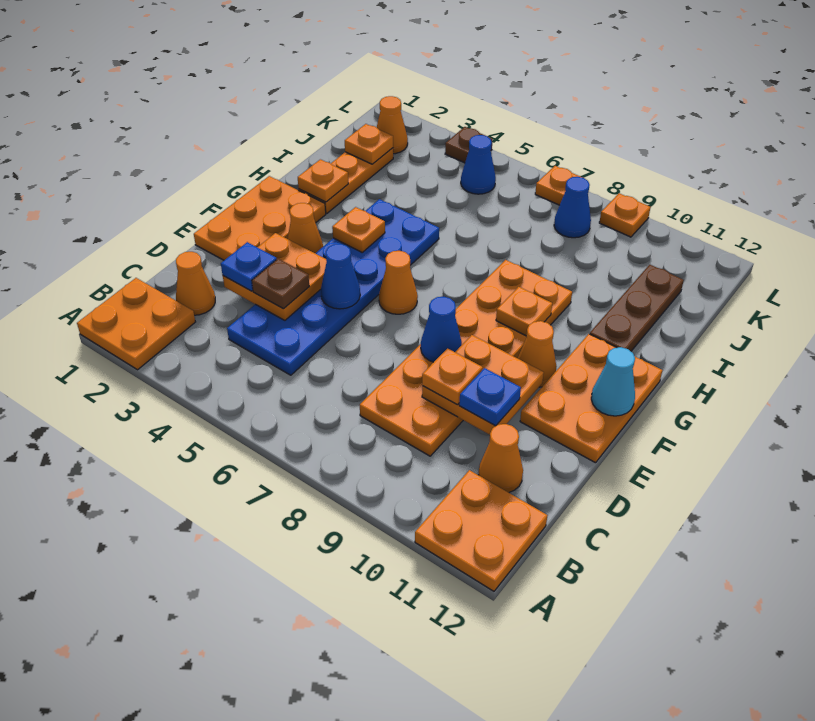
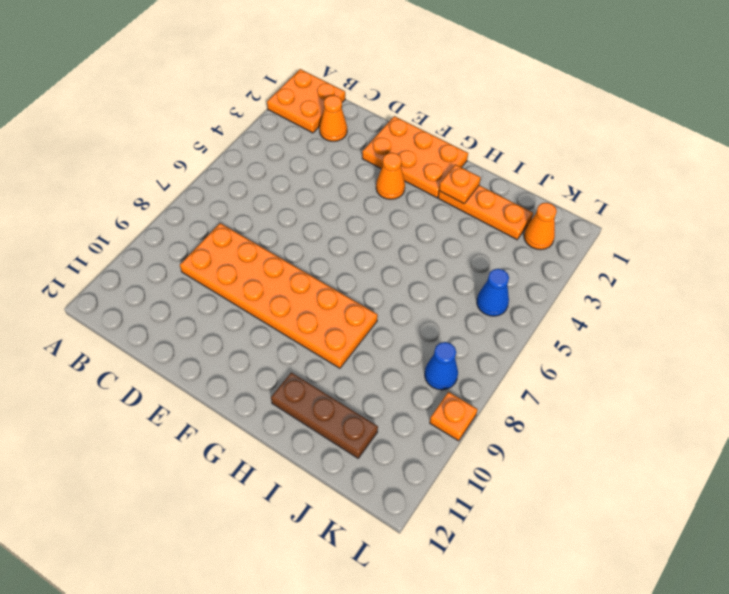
none -> orange 2x2 plate [415,470,548,591]
none -> blue 2x6 plate [227,199,439,375]
none -> orange 1x1 cone [479,424,523,493]
none -> orange 2x3 plate [520,334,662,463]

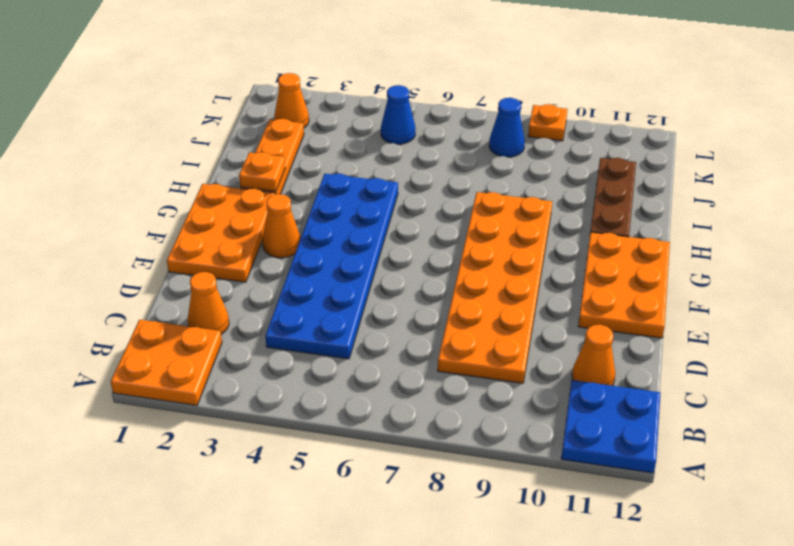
blue 2x2 plate [561,380,660,473] -> orange 2x2 plate [415,470,548,591]
none -> orange 1x1 cone [379,251,418,314]
none -> orange 1x1 cone [518,321,557,387]
none -> brown 1x1 plate [445,127,493,163]
none -> orange 1x1 plate [535,166,580,205]

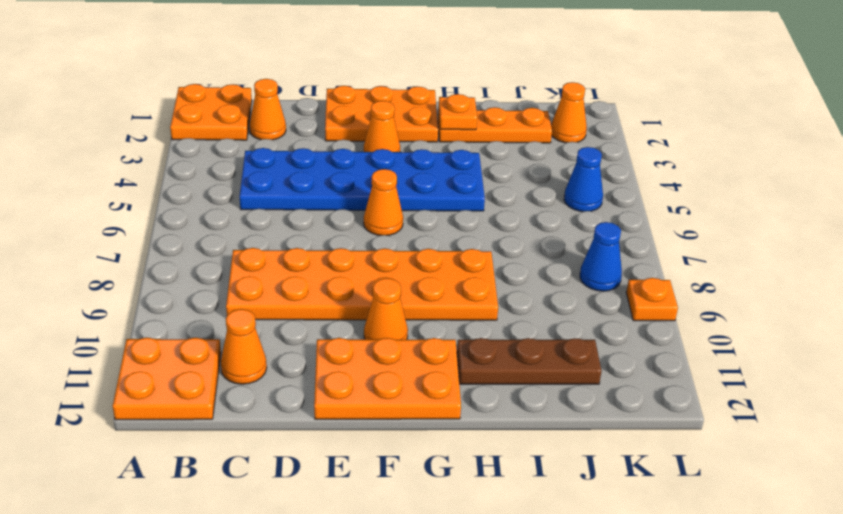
none -> brown 1x1 plate [445,127,493,163]
none -> orange 1x1 plate [535,166,580,205]
none -> orange 2x2 plate [223,233,327,320]
none -> orange 2x2 plate [422,335,544,435]

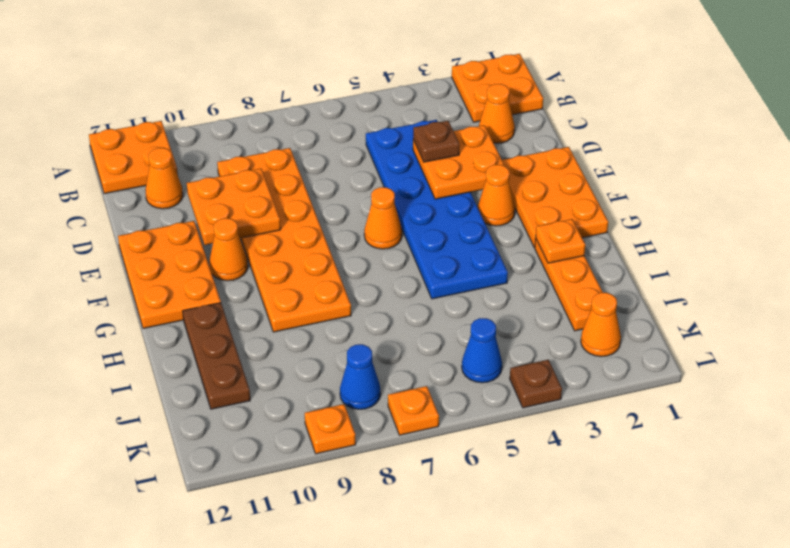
none -> blue 1x1 cone [321,244,360,309]
none -> blue 1x1 cone [421,297,462,362]
none -> cyan 1x1 cone [591,347,635,416]
none -> orange 1x1 plate [332,207,385,252]

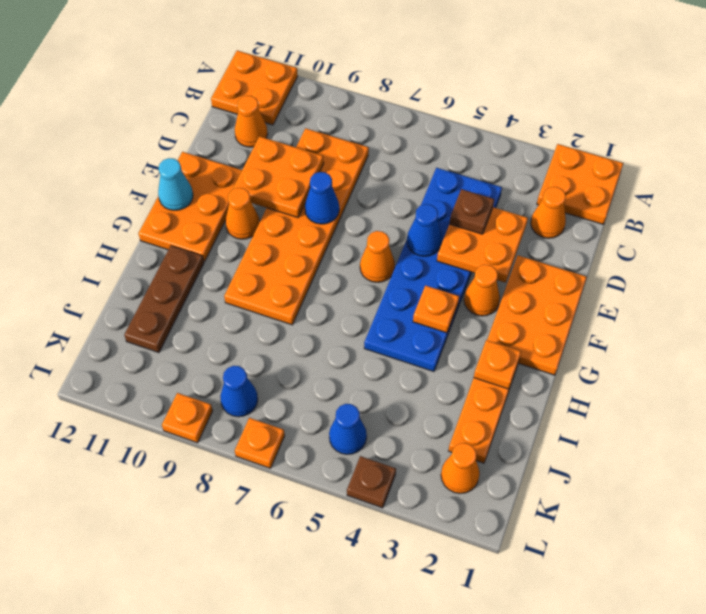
none -> orange 1x1 plate [496,287,552,336]
none -> orange 1x1 plate [345,124,393,164]
none -> blue 1x1 plate [221,242,277,291]
none -> orange 1x1 plate [422,348,483,405]

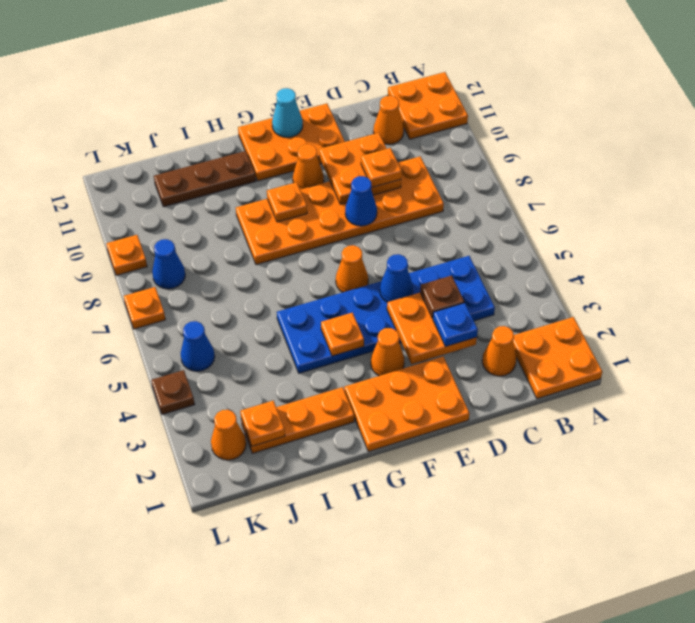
none -> orange 1x1 plate [298,159,348,202]
none -> blue 1x1 plate [459,368,521,426]

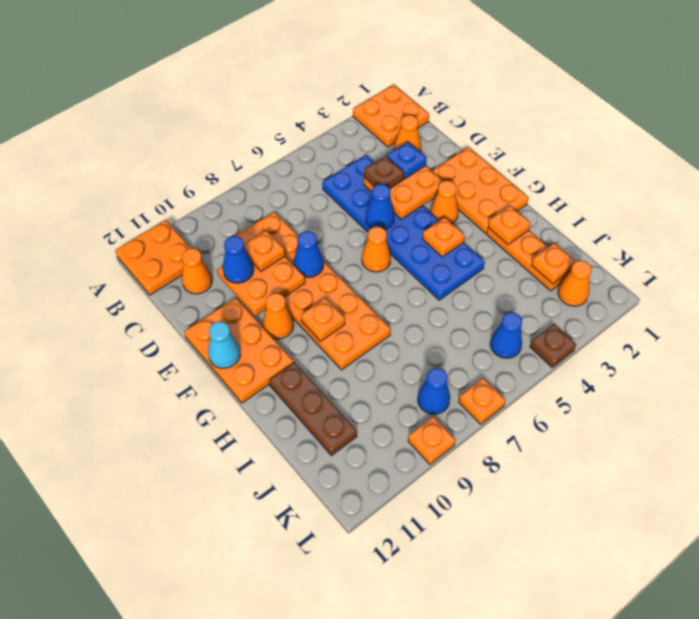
blue 1x1 cone [223,236,254,283] -> blue 1x1 plate [459,368,521,426]

